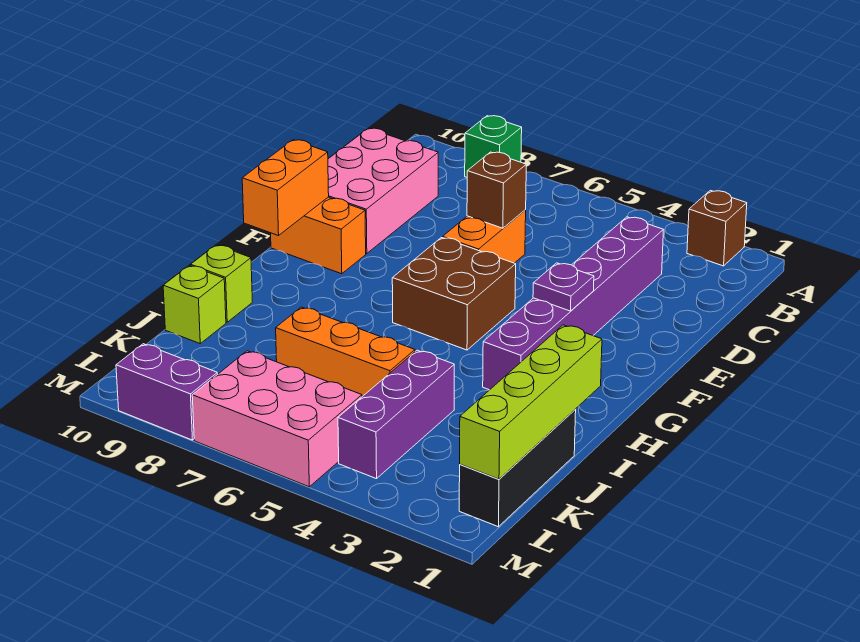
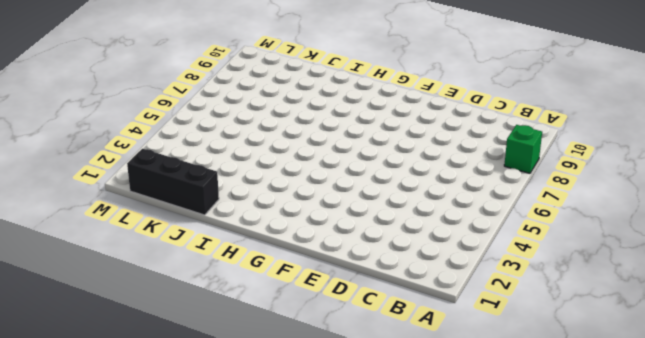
none -> brown 1x1 brick [687,190,747,266]
none -> purple 1x6 brick [483,217,663,390]
none -> pink 2x3 brick [328,128,438,254]

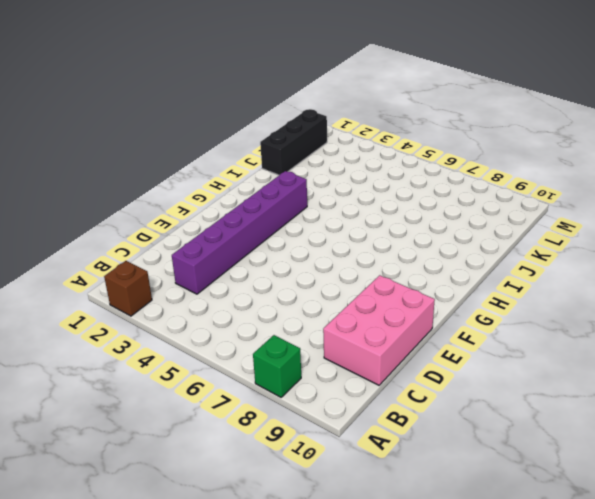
none -> orange 1x2 brick [443,210,526,263]
none -> brown 2x2 brick [392,238,516,350]
none -> orange 1x2 brick [271,197,366,274]

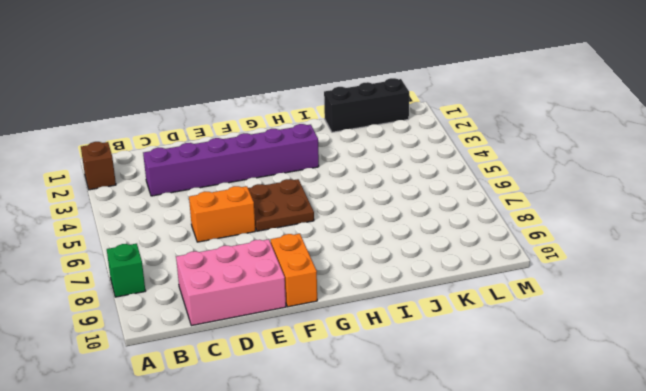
brown 2x2 plate [248,179,314,231] -> brown 2x2 brick [392,238,516,350]
none -> lime 1x1 brick [191,245,252,322]
none -> purple 1x3 brick [338,350,454,479]
none -> orange 1x3 brick [276,307,415,397]

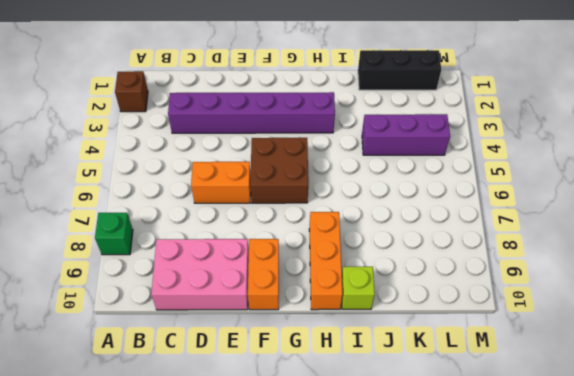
orange 1x3 brick [309,212,343,310] -> orange 1x3 brick moved to [276,307,415,397]
none -> lime 1x1 brick [163,265,226,343]
none -> pink 2x3 brick [192,351,362,487]
none -> purple 1x2 brick [116,344,218,440]

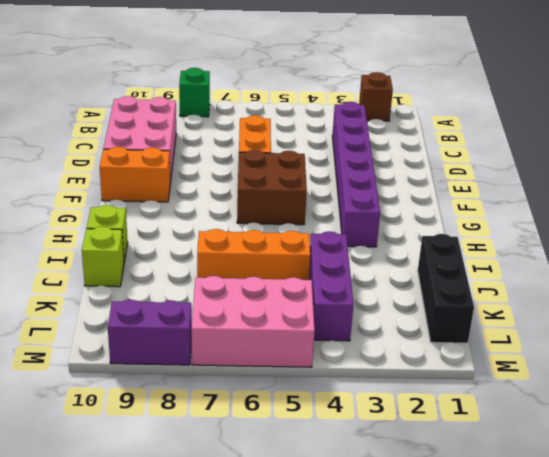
none -> brown 1x1 brick [467,152,526,228]
none -> purple 1x1 plate [533,263,594,311]
none -> orange 1x2 brick [242,140,329,236]

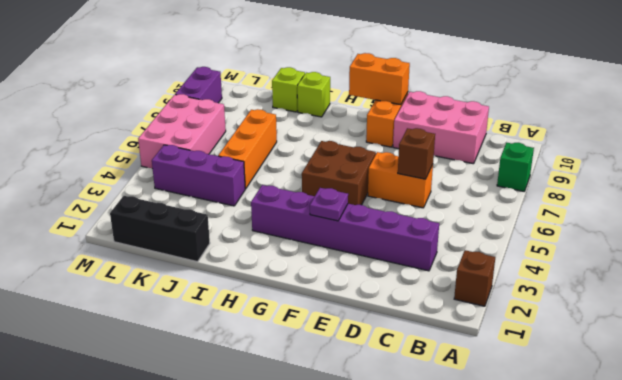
none -> lime 1x4 brick [460,325,602,479]

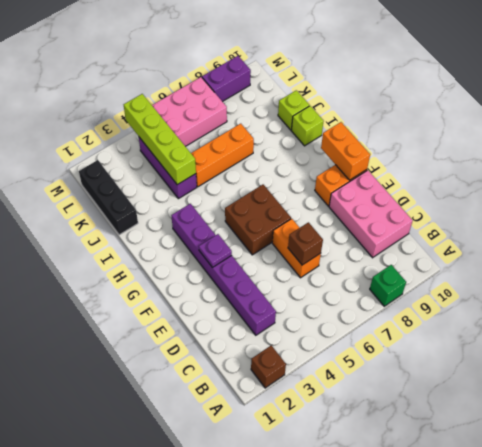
lime 1x4 brick [124,94,196,185] -> lime 1x4 brick moved to [460,325,602,479]

